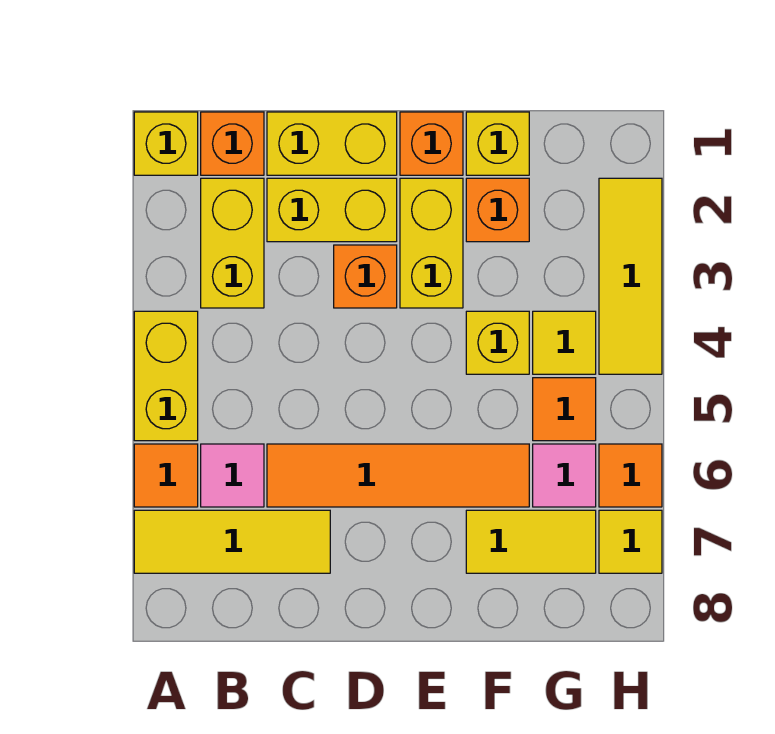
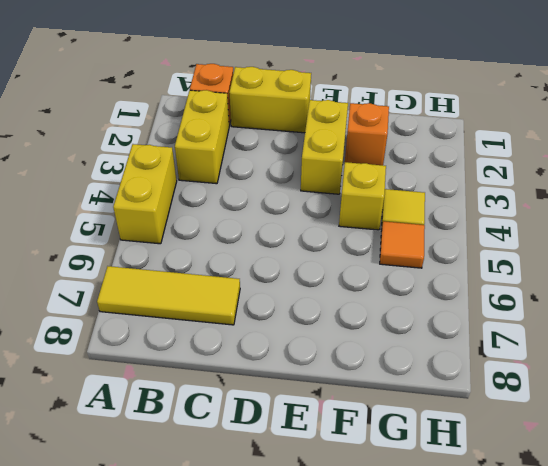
none -> yellow 1x1 brick [134,112,198,175]
none -> orange 1x1 tile [134,444,198,507]
none -> pink 1x1 tile [201,444,264,507]

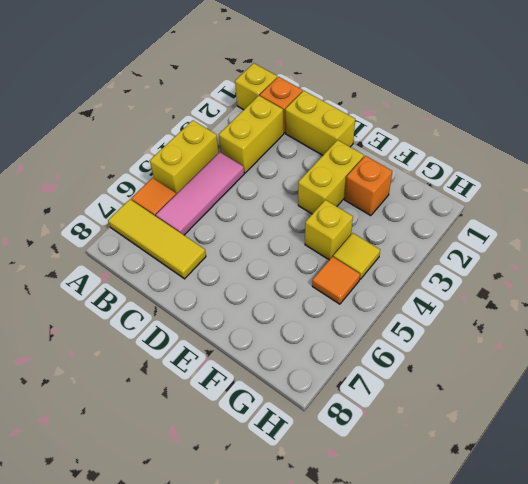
pink 1x3 tile [156,152,244,235] -> pink 1x1 tile [201,444,264,507]
none -> yellow 1x2 brick [267,178,397,242]
none -> orange 1x4 tile [267,444,529,507]
none -> orange 1x1 brick [334,245,397,308]

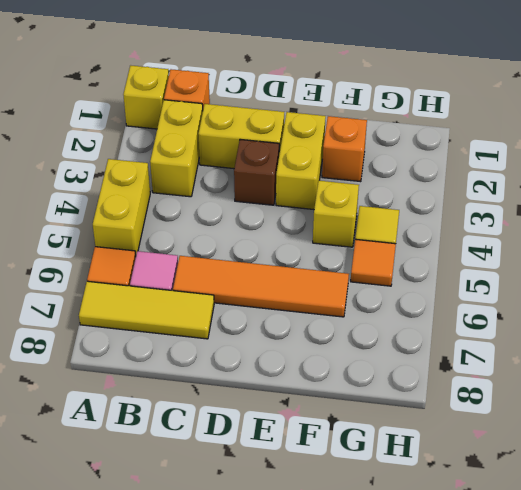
brown 1x1 brick [234,139,279,205] -> orange 1x1 brick [334,245,397,308]
none -> yellow 1x2 brick [267,112,397,175]
none -> orange 1x1 brick [400,112,463,175]
none -> yellow 1x1 brick [466,112,529,175]

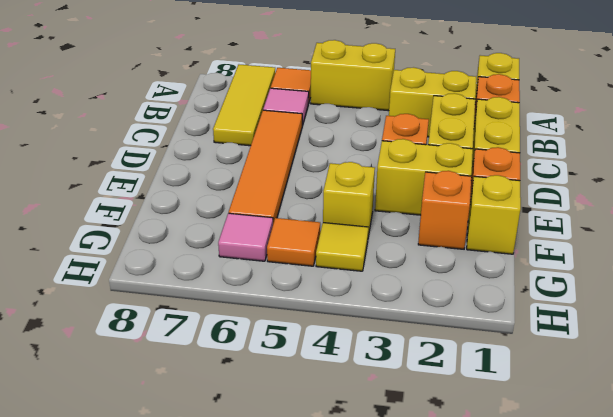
none -> yellow 1x2 tile [466,510,596,573]
none -> yellow 1x3 tile [599,178,662,374]
none -> orange 1x1 tile [599,444,662,507]

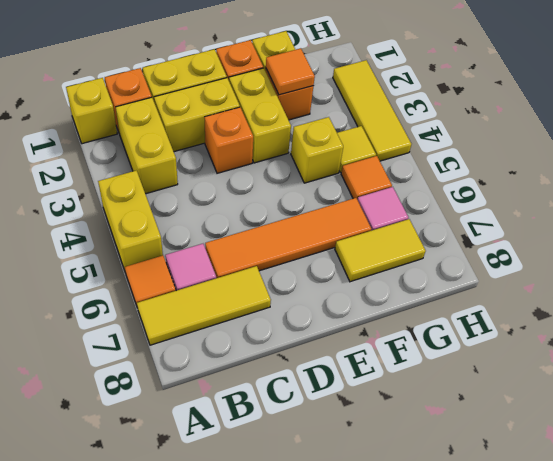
orange 1x1 tile [266,48,315,95] -> orange 1x1 tile moved to [599,444,662,507]
none -> yellow 1x1 tile [599,510,662,573]

